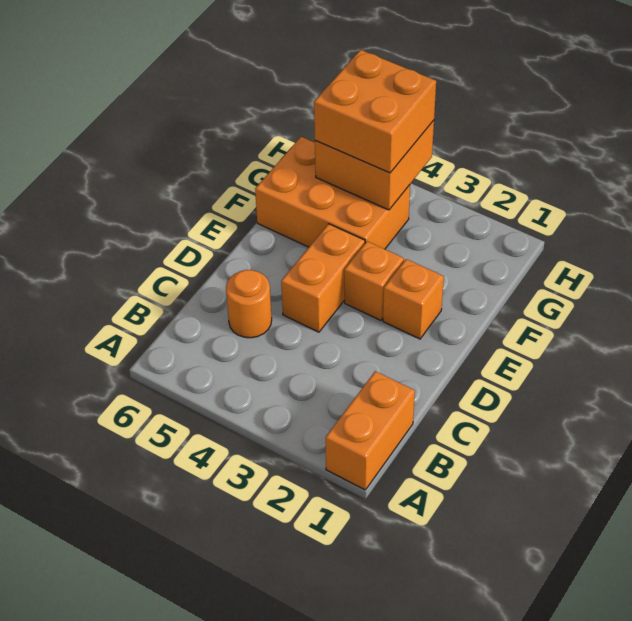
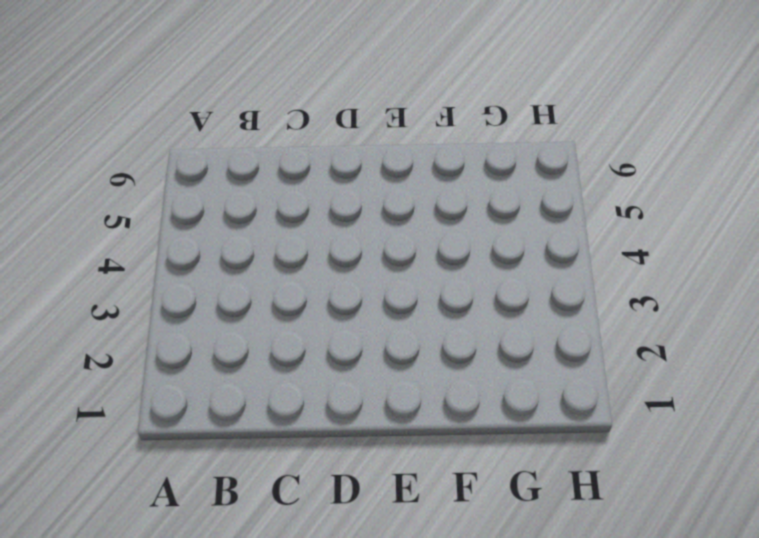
none -> orange 1x2 brick [326,371,415,490]
none -> orange 1x1 round brick [226,270,272,338]

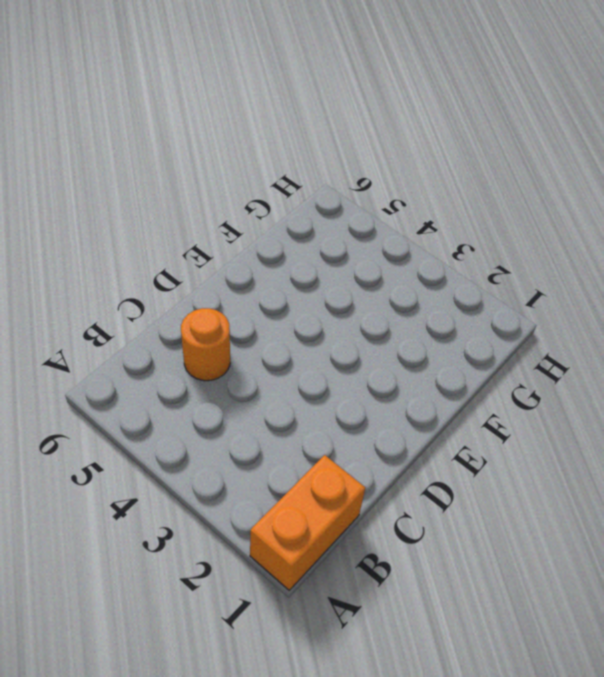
none -> orange 1x2 brick [281,224,365,332]
none -> orange 1x1 brick [383,259,444,339]

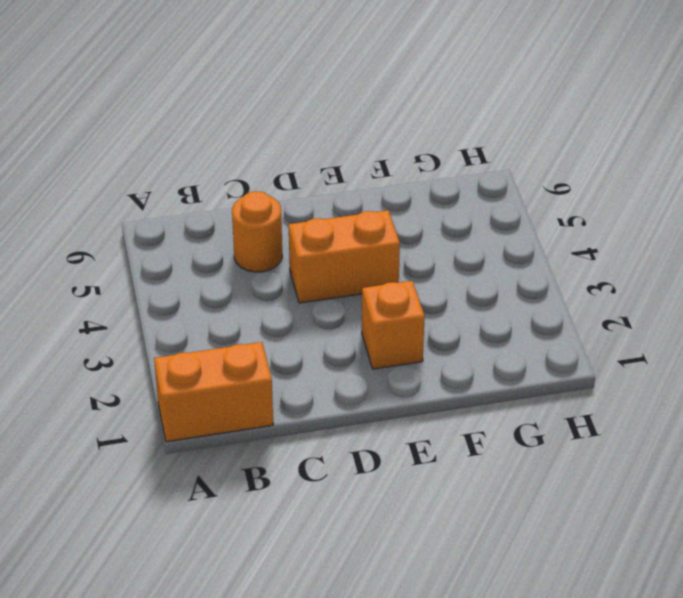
none -> orange 1x1 brick [344,241,404,320]
none -> orange 2x3 brick [255,137,410,249]

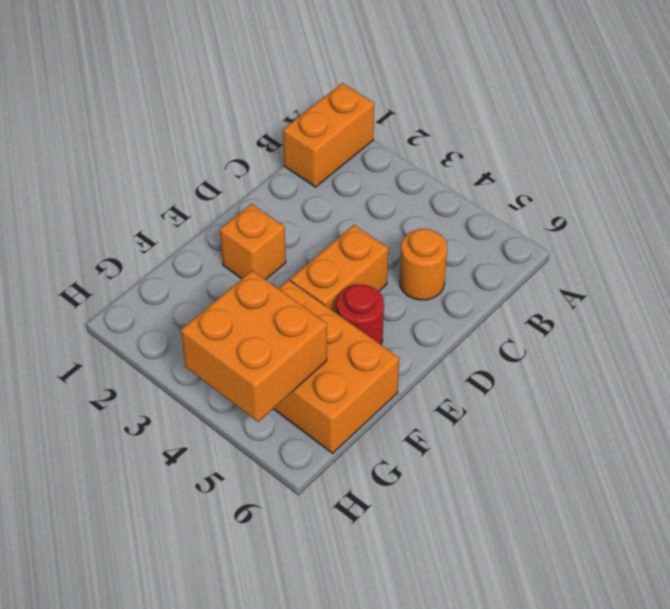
red 1x1 round brick [337,285,384,344] -> none
none -> orange 1x1 brick [344,241,404,320]
none -> orange 2x2 brick [314,50,436,173]

